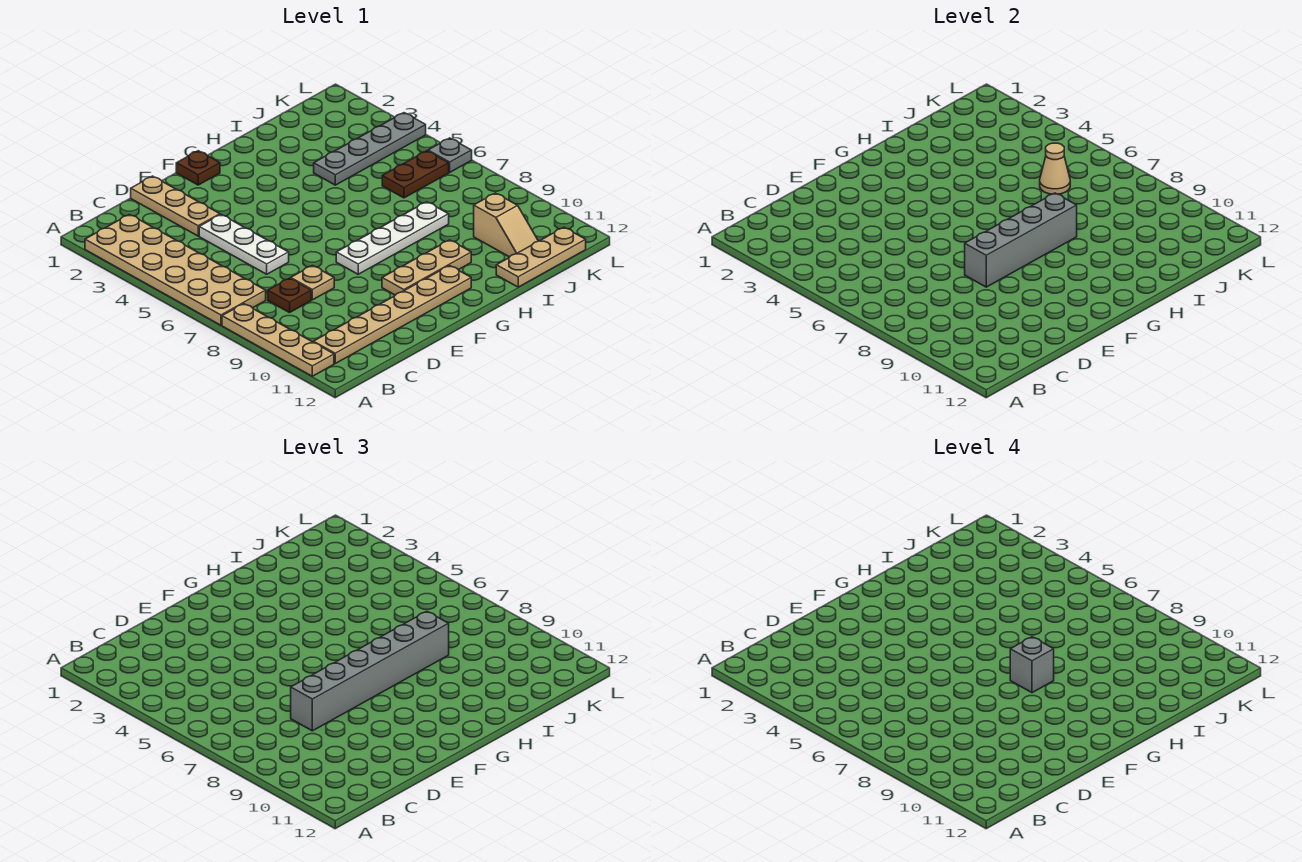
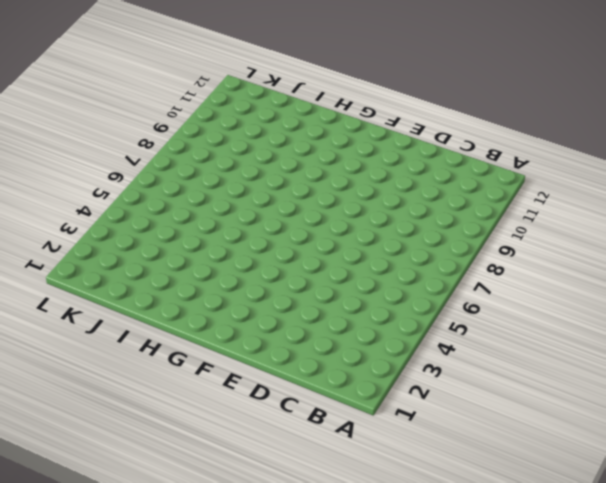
none -> tan 2x6 plate [85,214,266,325]
none -> tan 1x4 plate [222,304,334,376]
none -> tan 1x6 plate [313,266,471,363]

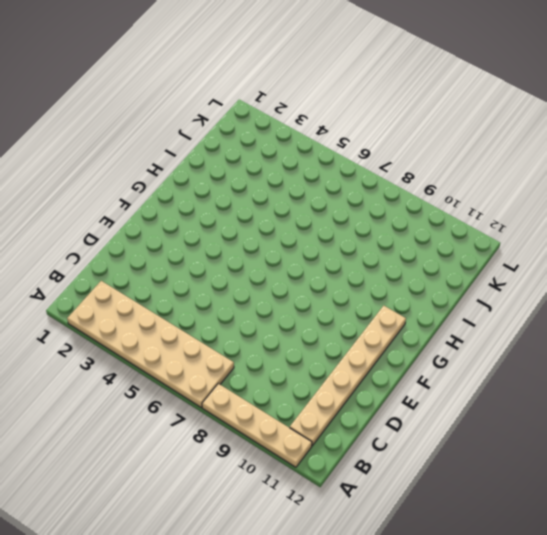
none -> brown 1x1 plate [268,278,311,313]
none -> tan 1x3 plate [131,176,220,236]
none -> white 1x3 plate [199,215,289,274]

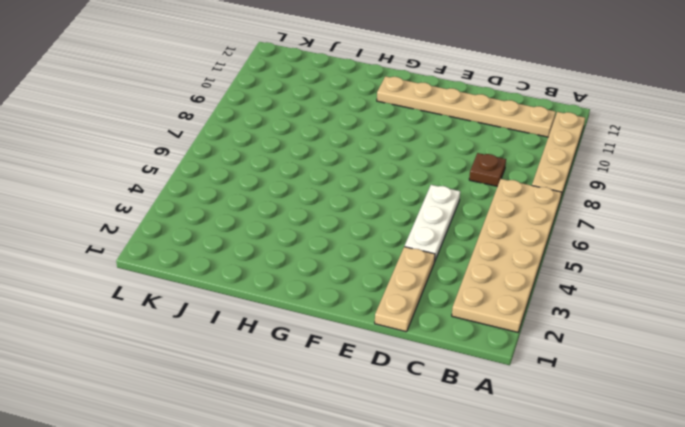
none -> tan 1x1 plate [291,266,334,300]
none -> brown 1x1 plate [176,151,220,185]
none -> white 1x4 plate [336,202,449,274]

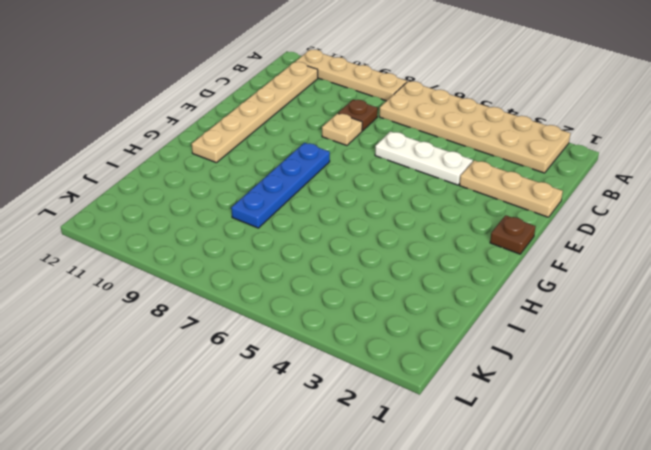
blue 1x4 plate [231,143,330,228] -> white 1x4 plate [336,202,449,274]
none -> tan 1x3 plate [382,240,471,295]
none -> grey 1x4 plate [314,113,426,185]
none -> tan 1x3 plate [496,227,586,287]

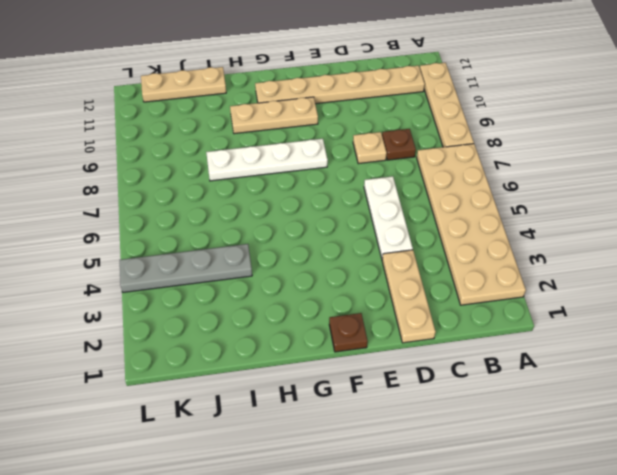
none -> brown 1x2 plate [382,151,449,198]
none -> tan 1x2 slope [474,193,538,257]
none -> grey 1x1 plate [428,138,472,172]

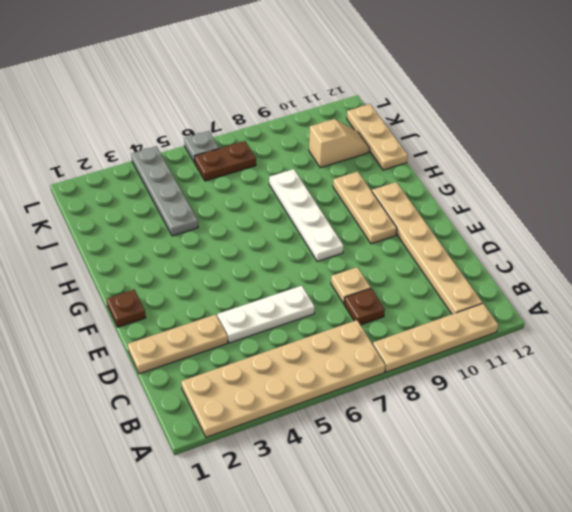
brown 1x2 plate [195,141,256,181] -> brown 1x2 plate turned to [382,151,449,198]
none -> grey 1x4 brick [965,193,1077,287]
none -> tan 1x1 cone [1040,143,1070,194]
none -> grey 1x6 brick [291,611,449,731]

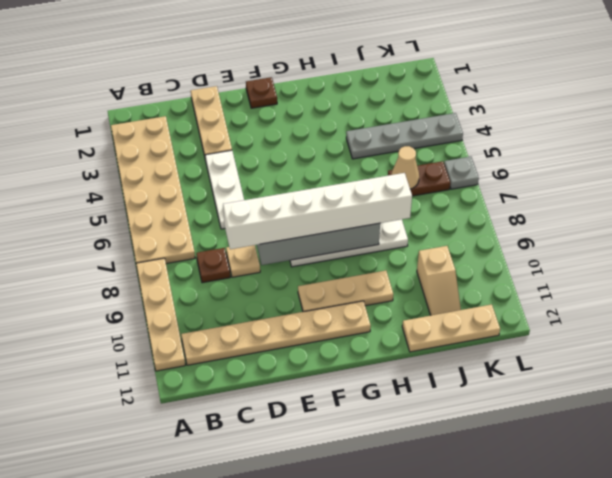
white 1x6 brick [223,173,412,249] -> grey 1x6 brick [291,611,449,731]
none -> grey 1x1 brick [1010,637,1054,693]

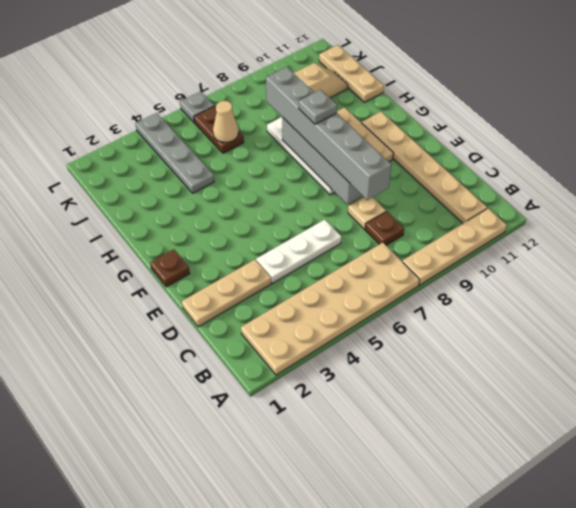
grey 1x1 plate [299,90,337,124] -> grey 1x1 brick [1010,637,1054,693]

